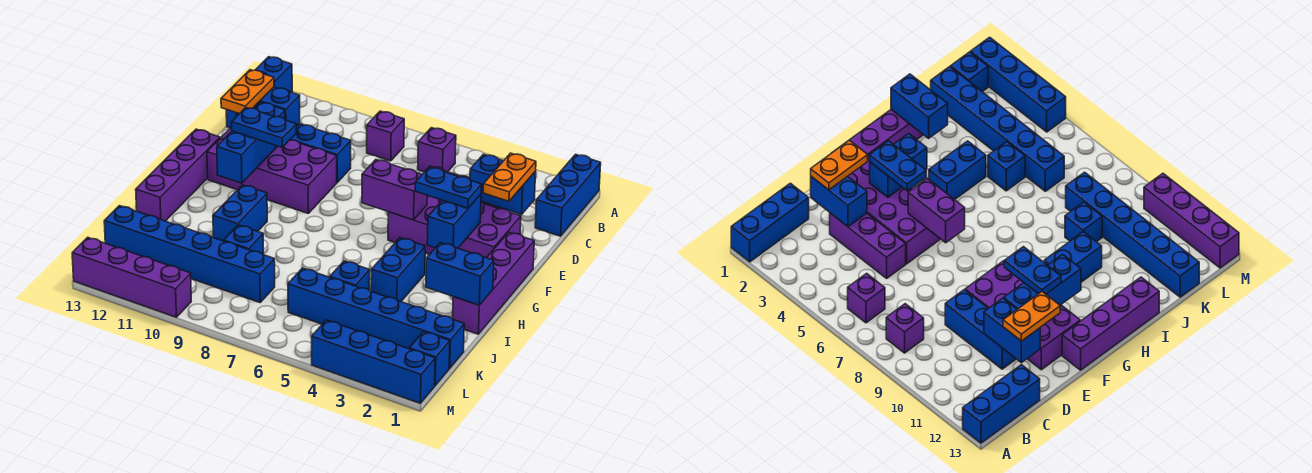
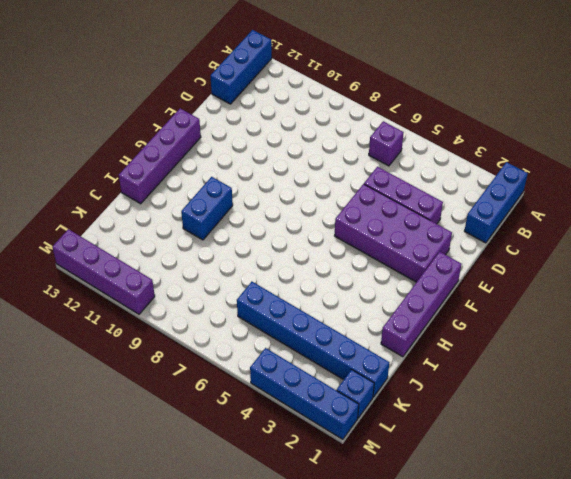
none -> purple 1x1 brick [367,111,404,161]
none -> blue 1x3 brick [290,124,351,183]
none -> purple 2x4 brick [207,127,337,214]

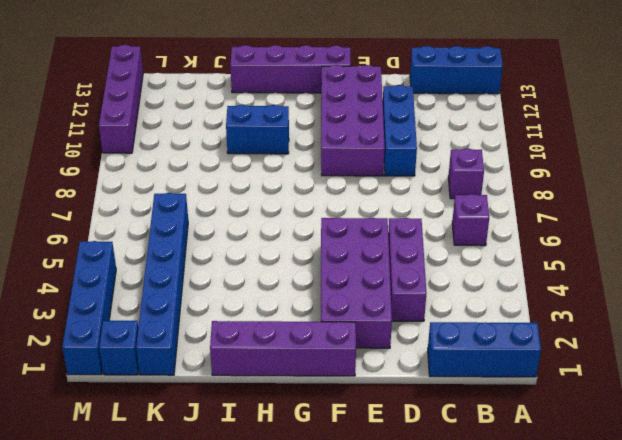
none -> blue 1x2 brick [371,238,425,302]
none -> blue 1x1 brick [330,261,370,290]
none -> blue 1x1 brick [224,225,263,254]

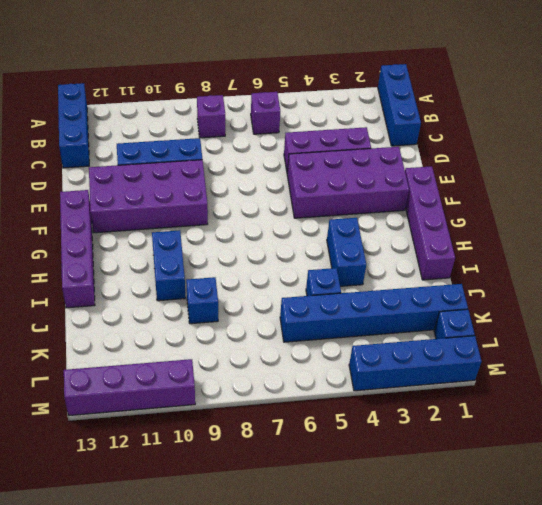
none -> blue 1x6 brick [104,206,275,302]
none -> blue 1x2 brick [470,154,536,215]
none -> blue 1x2 brick [236,87,300,127]

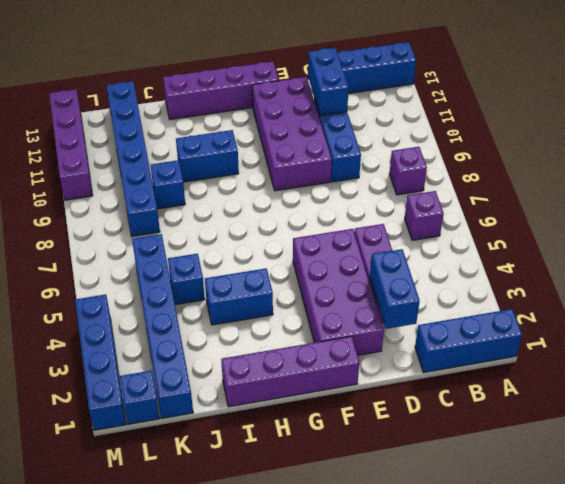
none -> blue 1x3 brick [217,102,285,183]
none -> blue 1x2 brick [427,194,481,248]
none -> purple 1x2 brick [362,160,427,220]

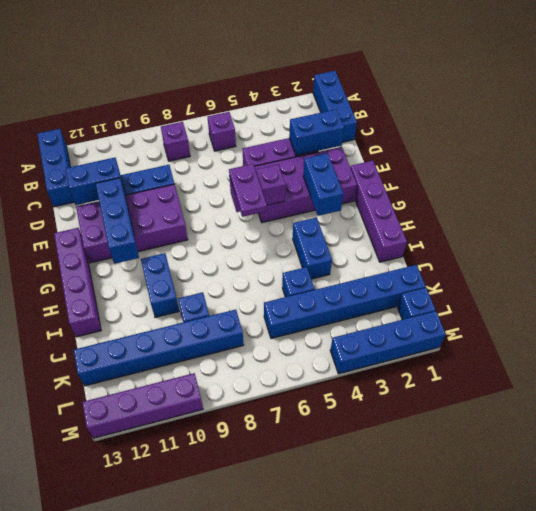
purple 1x2 plate [229,164,267,217] -> none
none -> blue 1x2 brick [426,243,494,305]
none -> orange 1x2 plate [483,153,536,201]
none -> orange 1x2 plate [221,70,274,114]

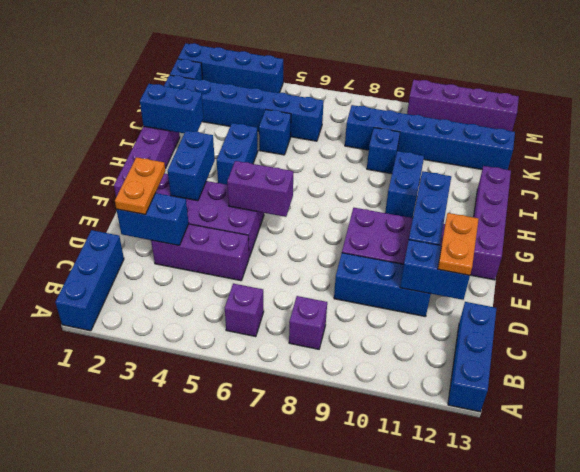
none -> blue 1x2 plate [415,167,482,208]
none -> blue 1x2 plate [232,108,296,147]

